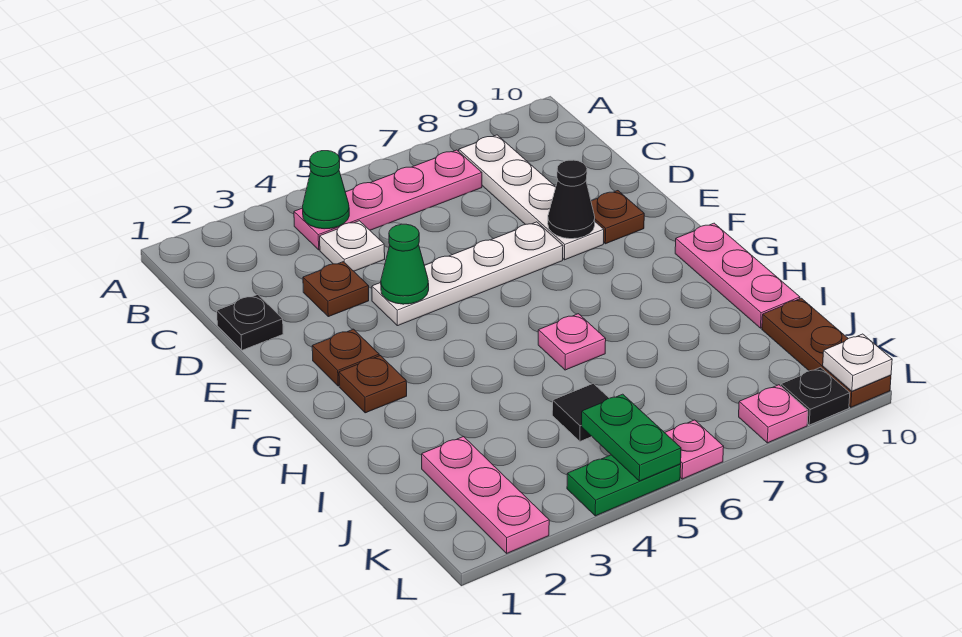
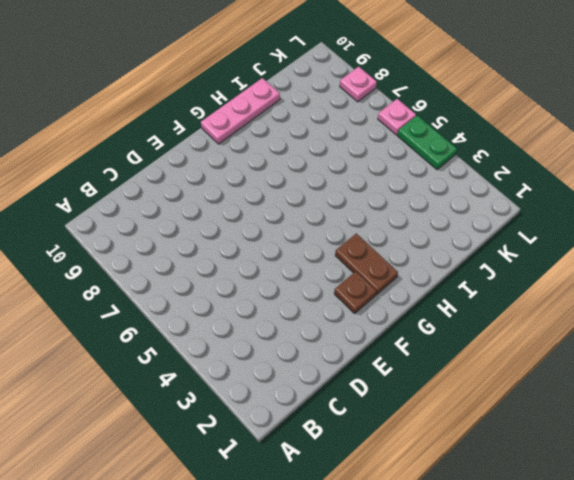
brown 1x2 plate [335,233,398,295] -> brown 1x1 plate [339,356,407,413]
none -> pink 1x4 plate [294,150,482,250]
none -> white 1x4 plate [459,135,604,260]
none -> white 1x1 plate [320,221,385,271]

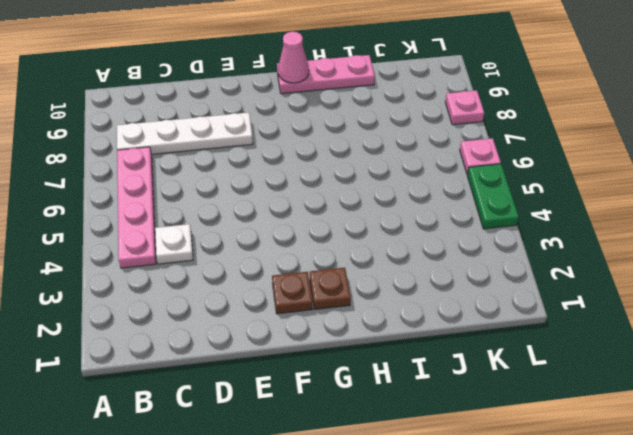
pink 1x1 cone [278,32,309,83] -> none
none -> black 1x1 plate [217,295,283,350]
none -> brown 1x1 plate [303,262,369,317]
none -> white 1x4 plate [372,222,563,326]

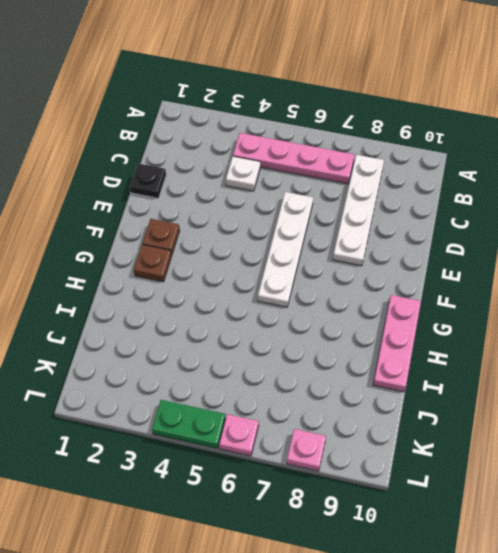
white 1x4 plate [258,192,313,307] -> white 1x4 plate turned to [372,222,563,326]
none -> brown 1x1 plate [303,262,369,317]
none -> brown 1x1 plate [591,191,644,244]
none -> pink 1x1 plate [538,314,606,370]

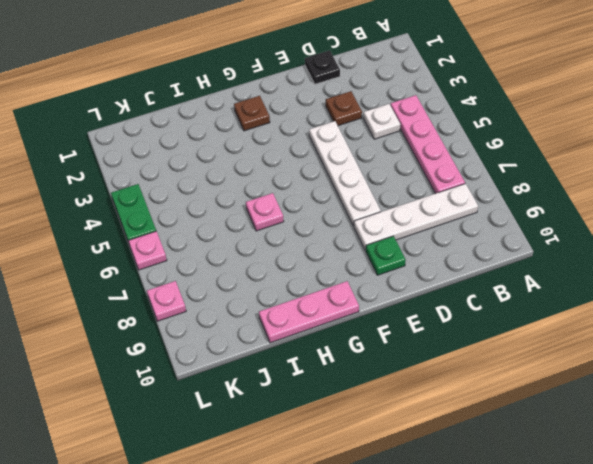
green 1x1 plate [366,236,406,275] -> brown 1x1 plate [591,191,644,244]
none -> brown 1x1 plate [312,329,379,386]
none -> pink 1x3 plate [422,437,549,553]
none -> black 1x1 tile [552,383,609,441]

